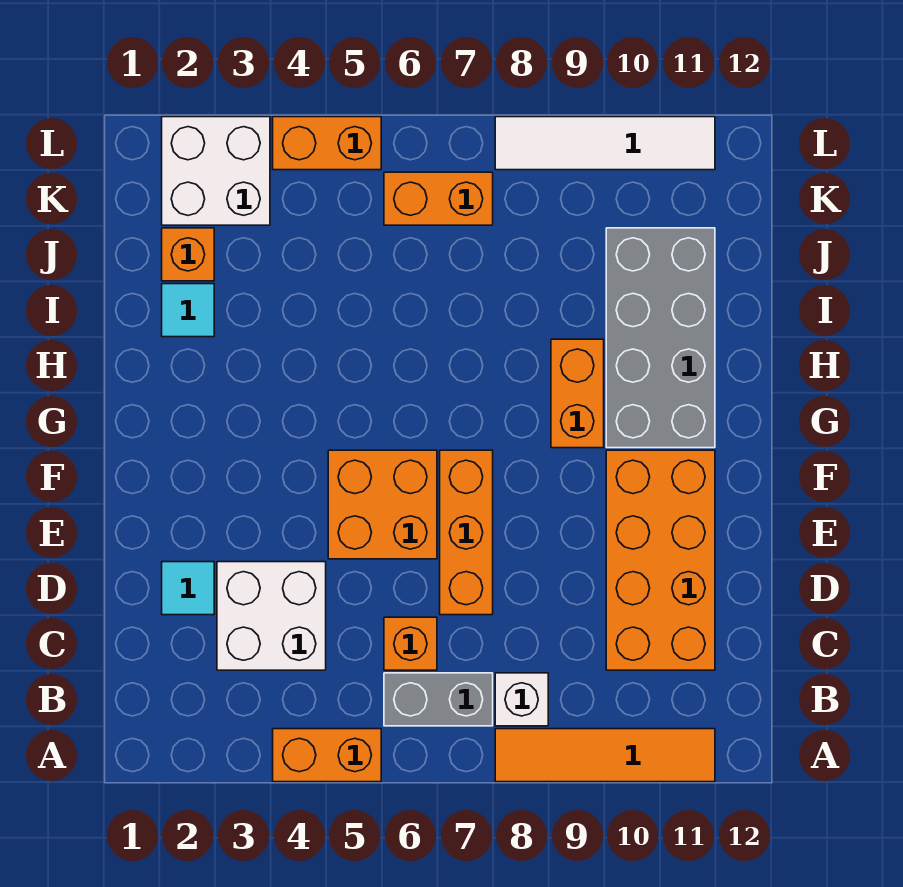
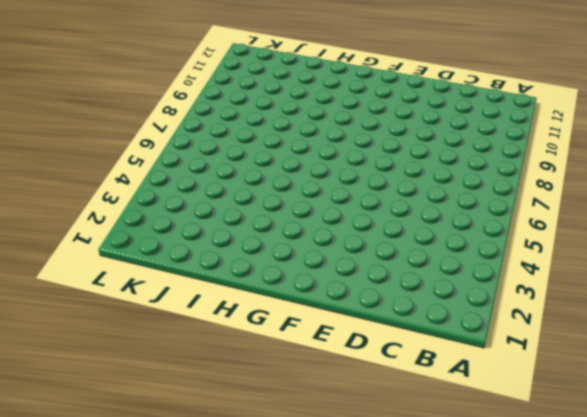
none -> orange 1x2 brick [273,729,381,782]
none -> orange 1x4 tile [495,729,715,782]
none -> grey 1x2 brick [384,673,493,726]

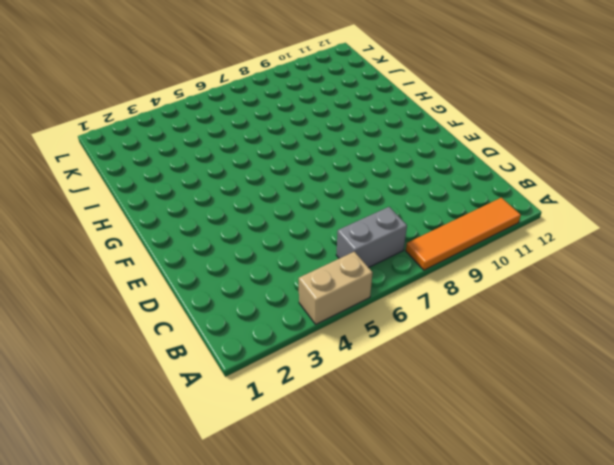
tan 1x2 brick [299,252,373,324] -> orange 1x2 brick [273,729,381,782]
none -> white 1x1 brick [495,673,548,726]
none -> white 2x2 brick [217,562,326,670]
none -> orange 1x1 brick [384,617,437,670]

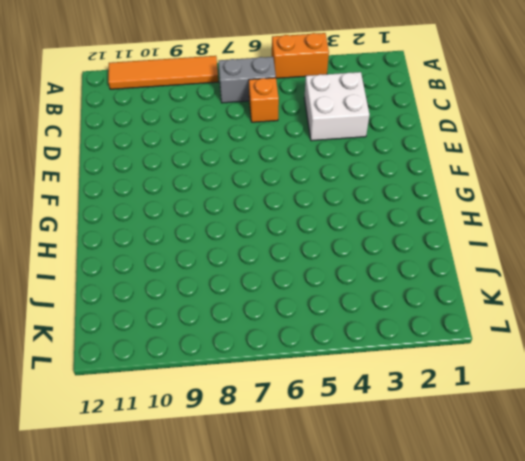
none -> white 1x1 brick [495,673,548,726]
none -> orange 2x4 brick [606,450,715,670]
none -> cyan 1x1 tile [162,562,214,615]

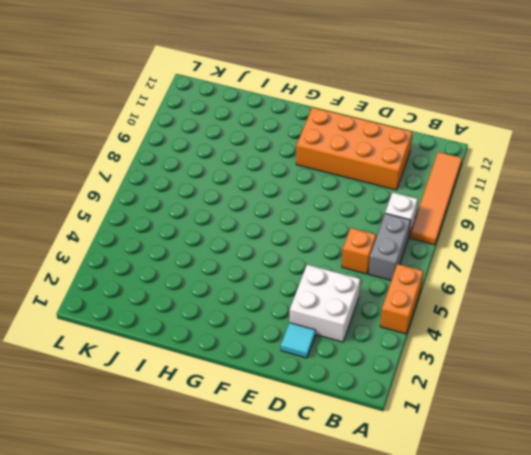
none -> orange 1x3 brick [440,450,493,615]
none -> orange 2x2 brick [328,450,437,559]
none -> orange 1x2 brick [551,339,604,448]

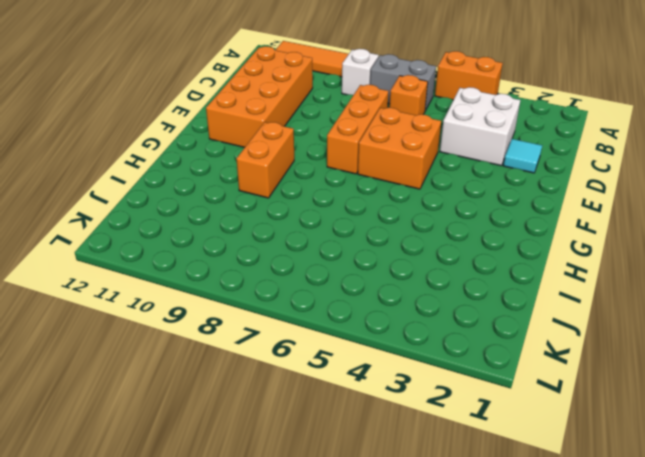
none -> grey 2x4 brick [606,228,715,448]
none -> cyan 1x1 tile [162,284,214,337]
none -> orange 1x1 brick [162,228,214,281]

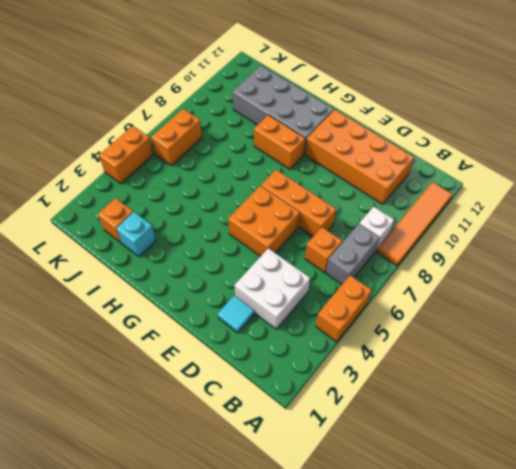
cyan 1x1 brick [116,212,156,257] -> cyan 1x1 tile [162,284,214,337]
none -> white 2x2 brick [162,117,270,225]
none -> white 1x4 tile [495,117,715,170]

